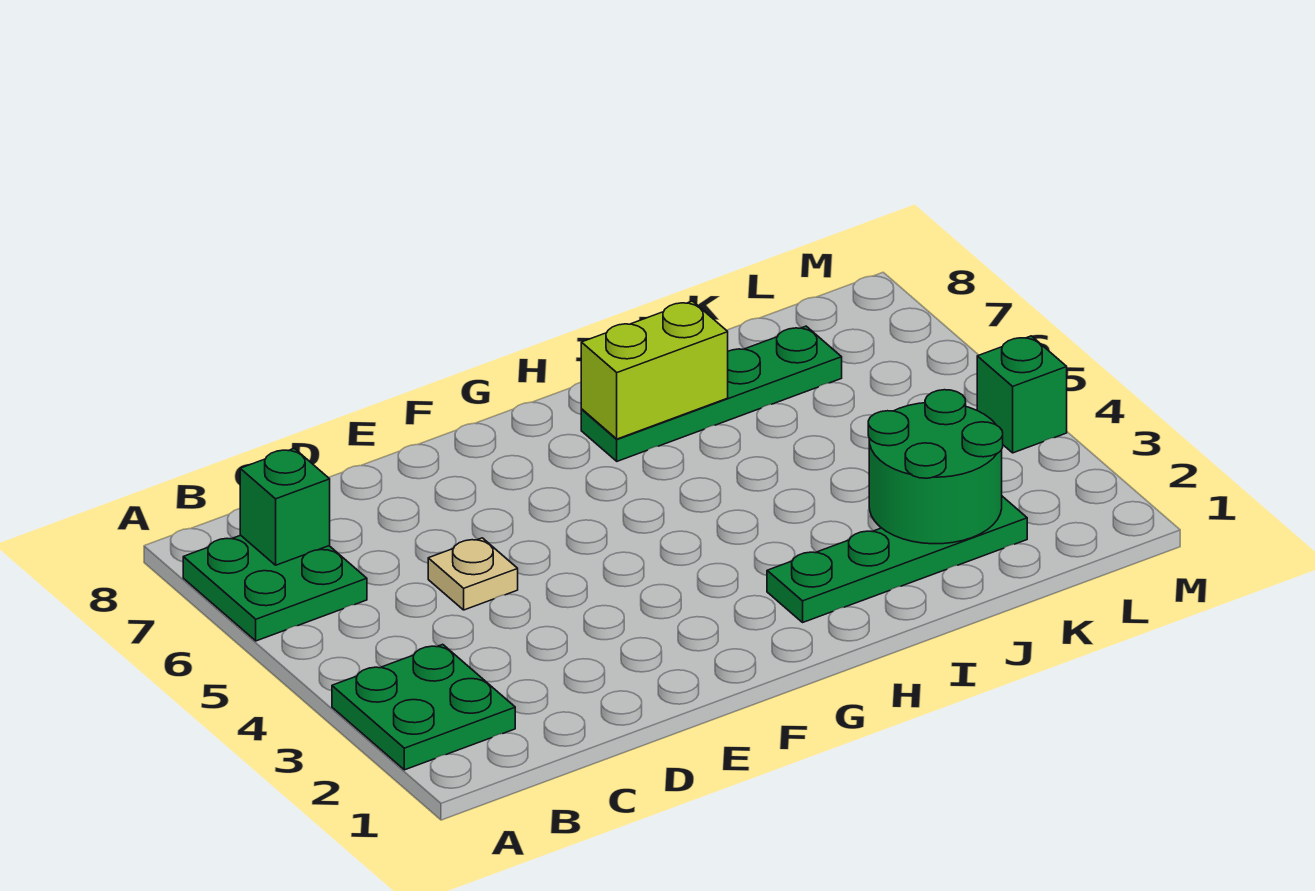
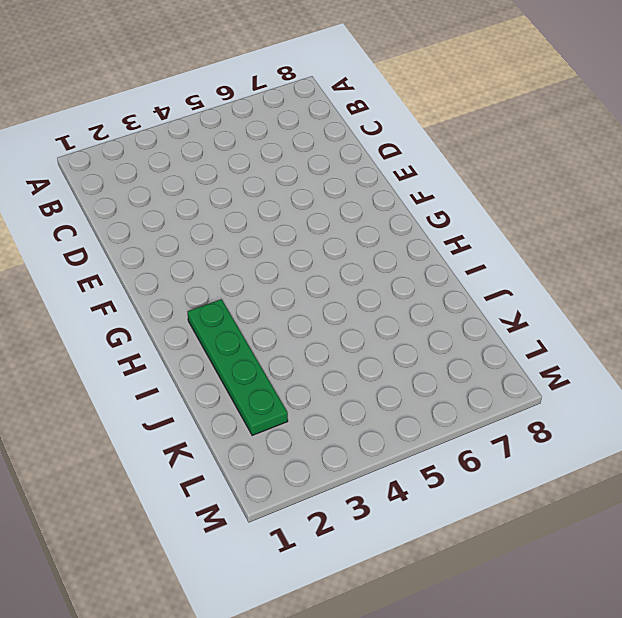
none -> green 2x2 plate [332,644,515,770]
none -> green 2x2 plate [183,535,367,641]

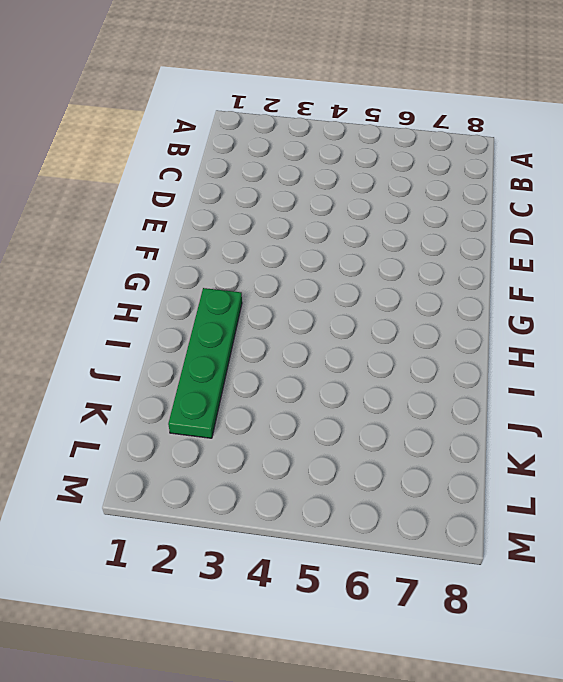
none -> green 2x2 plate [332,644,515,770]
none -> green 2x2 plate [183,535,367,641]

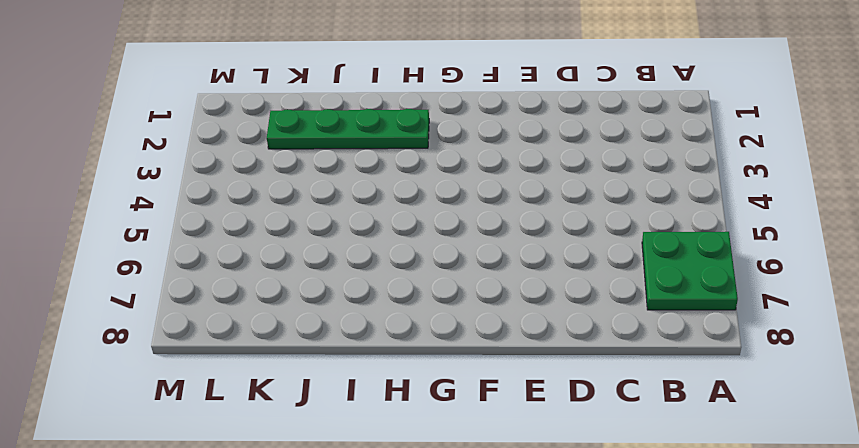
none -> green 2x2 plate [332,644,515,770]
none -> tan 1x1 plate [428,538,518,610]

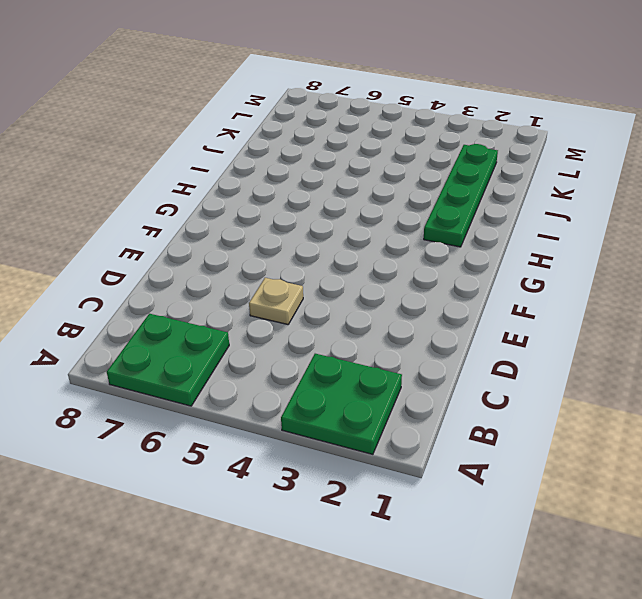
none -> green 1x4 plate [581,326,842,461]
none -> green 1x1 brick [977,336,1067,453]

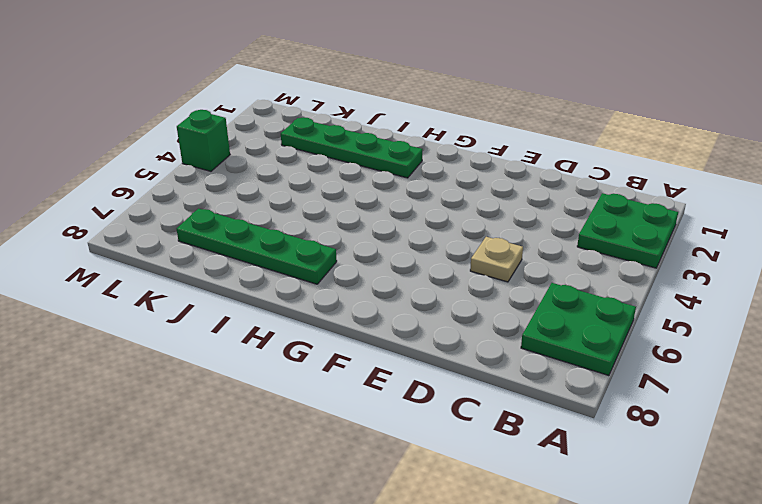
none -> green 1x1 brick [240,448,330,565]
none -> lime 1x2 brick [581,301,728,439]

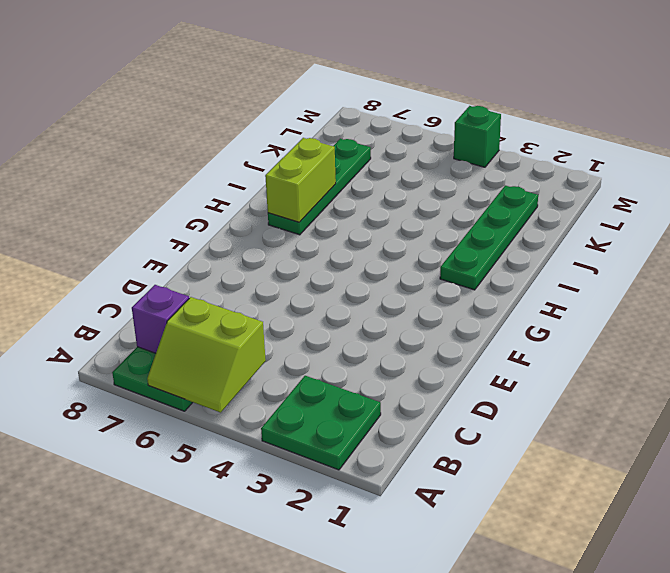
lime 2x2 slope [147,297,266,412] -> none
purple 1x1 brick [132,285,189,353] -> green 1x1 brick [240,448,330,565]
none -> tan 1x1 plate [428,538,518,610]
none -> green 2x2 round brick [868,390,1003,544]

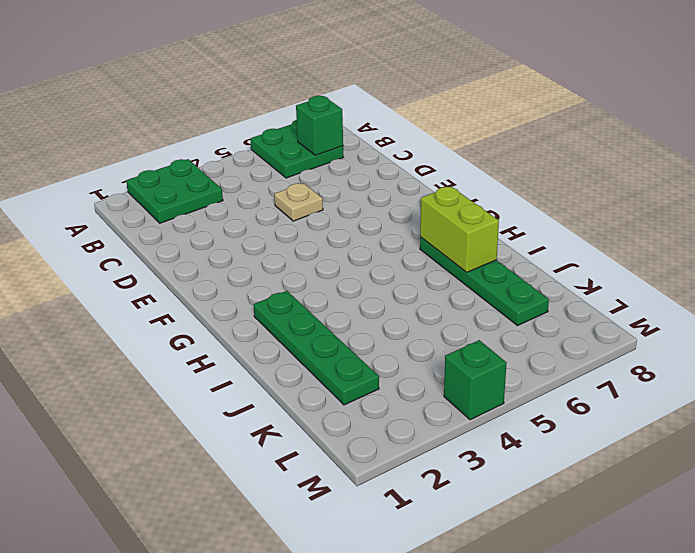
none -> green 2x2 round brick [868,390,1003,544]

